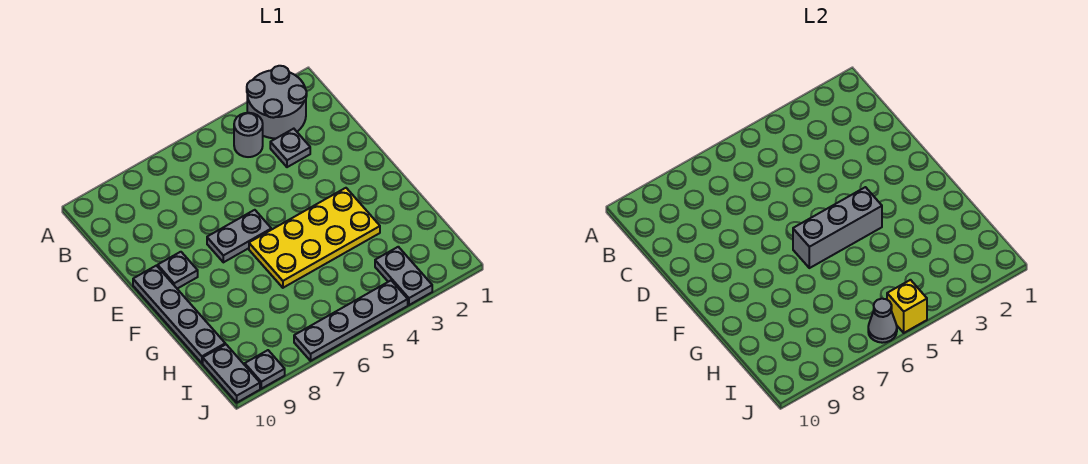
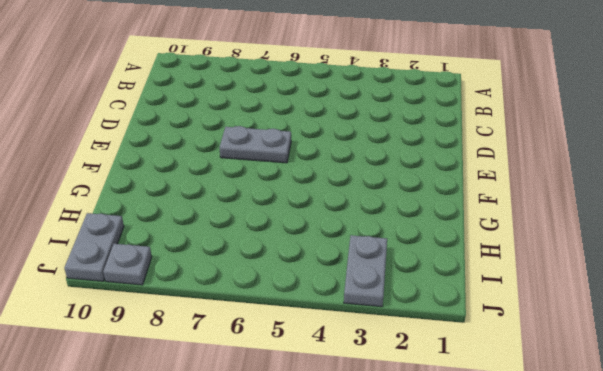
none -> grey 2x2 round brick [247,66,307,138]
none -> grey 1x1 round brick [234,113,263,157]
none -> grey 1x1 plate [270,129,310,167]

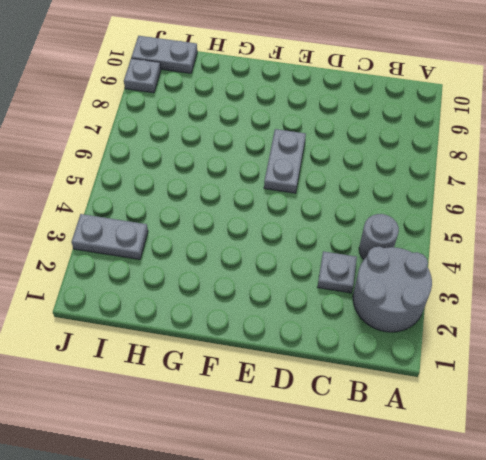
none -> grey 1x1 plate [158,252,198,289]
none -> grey 1x4 plate [133,266,225,363]
none -> yellow 2x4 plate [249,188,380,288]

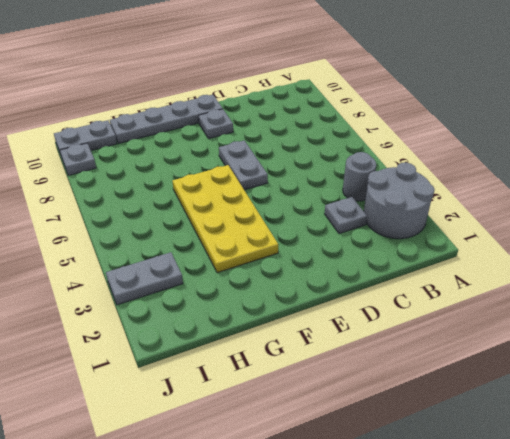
none -> grey 1x4 plate [294,281,408,361]
none -> grey 1x3 brick [793,187,882,268]
none -> yellow 1x1 brick [887,280,927,333]

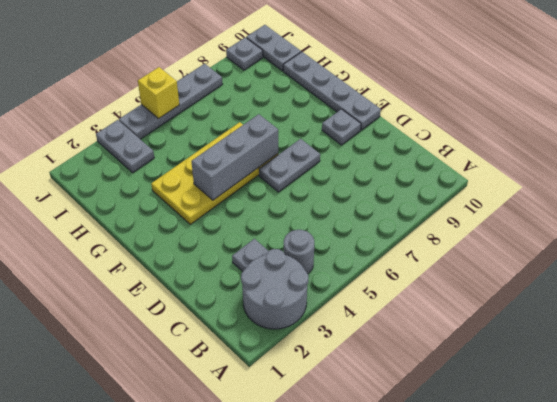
none -> grey 1x1 cone [868,299,897,343]

